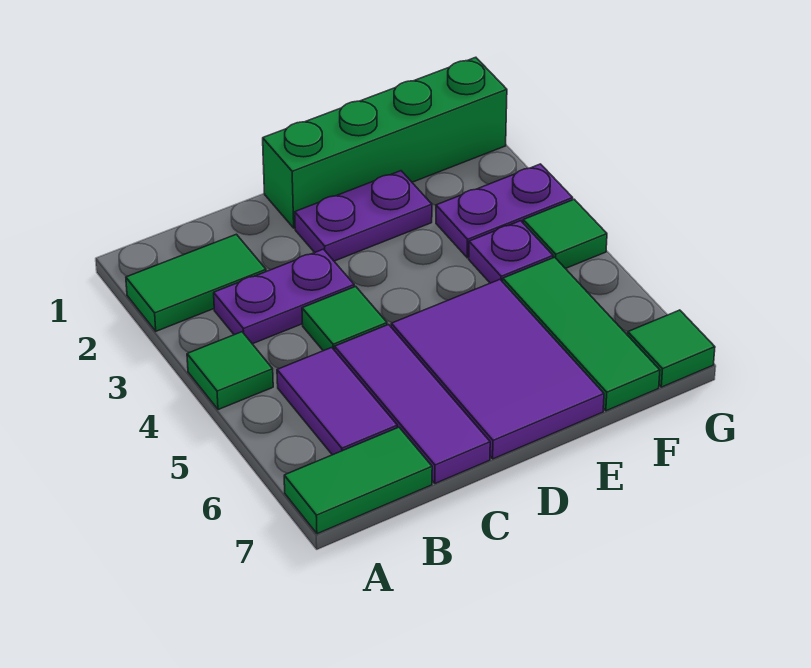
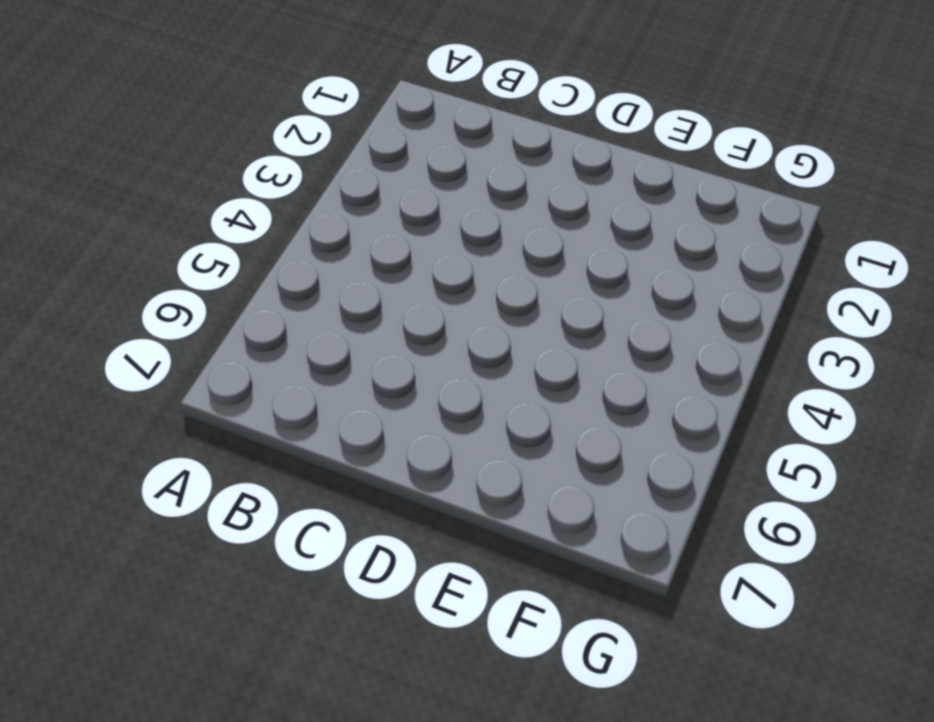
none -> green 1x2 tile [126,234,266,331]
none -> green 1x1 tile [187,332,273,410]
none -> green 1x2 tile [284,427,432,534]

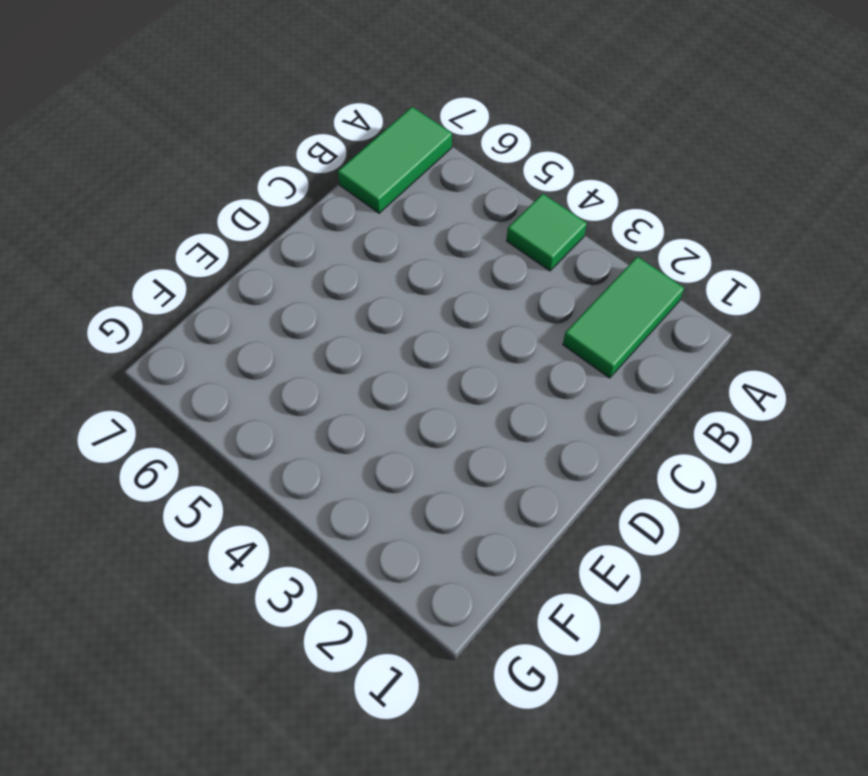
none -> purple 1x2 plate [214,249,354,344]
none -> purple 1x2 tile [277,348,397,455]
none -> green 1x1 tile [302,286,387,351]

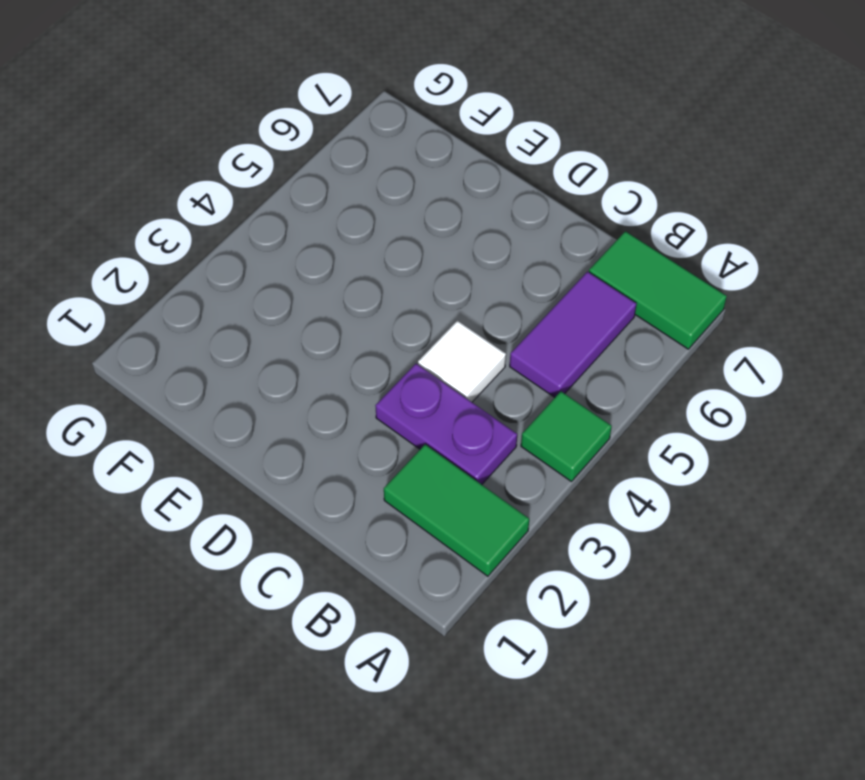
white 1x1 tile [418,321,506,402] -> green 1x1 tile [302,286,387,351]
none -> purple 1x3 tile [335,325,490,483]
none -> green 1x4 brick [263,57,507,228]
none -> purple 1x2 plate [295,171,432,261]

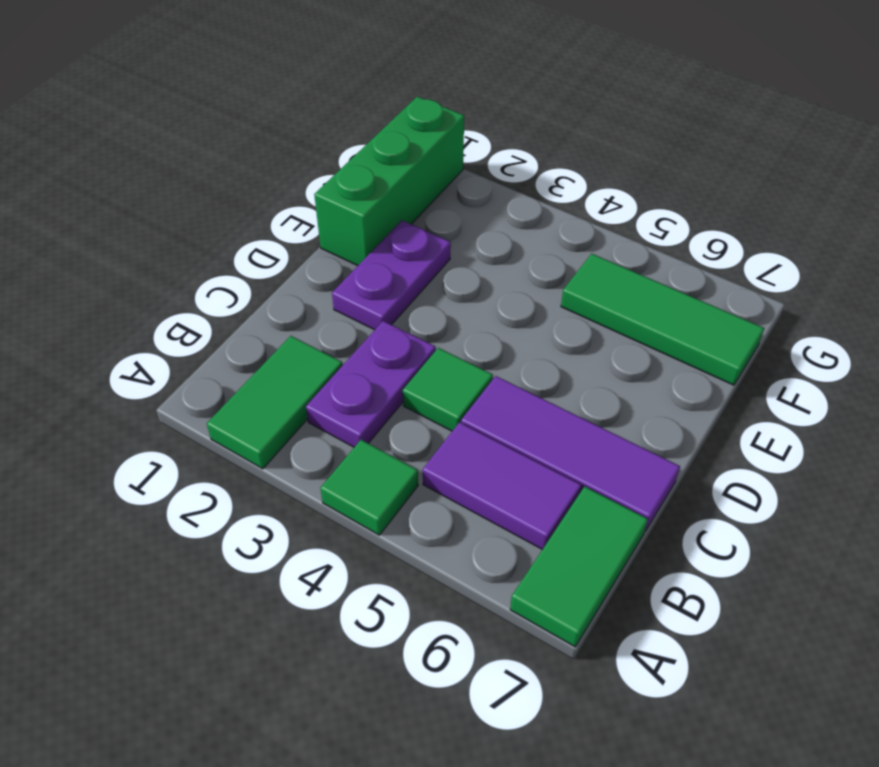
green 1x3 brick [314,97,464,266] -> green 1x4 brick [263,57,507,228]
none -> purple 2x3 tile [391,280,604,459]
none -> purple 1x2 plate [436,164,573,258]
none -> purple 1x1 plate [469,221,553,283]

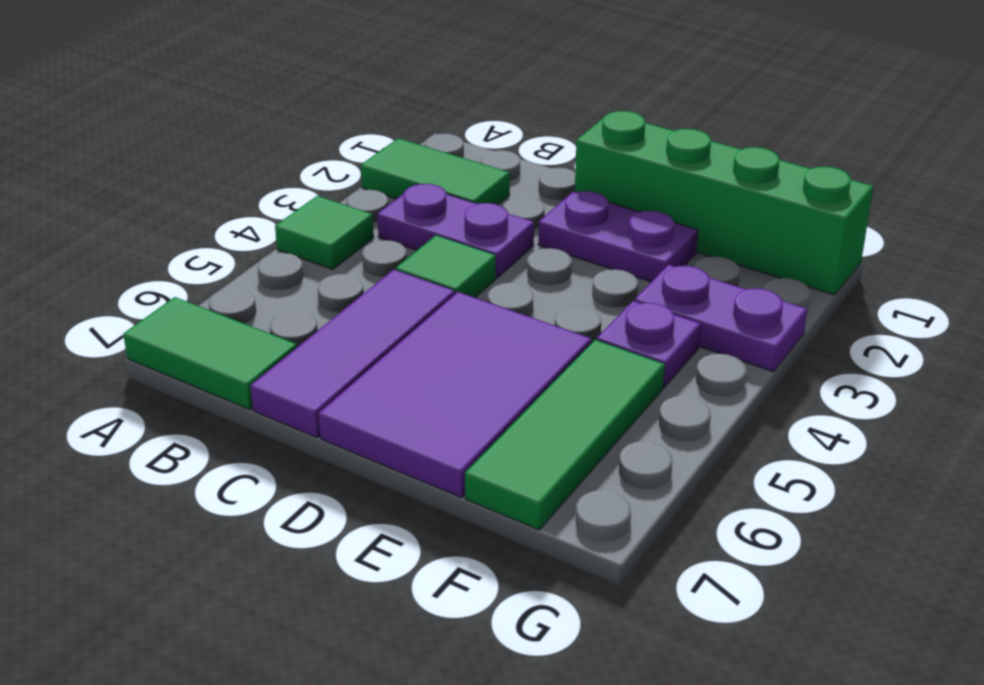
none -> purple 1x2 tile [277,348,397,455]
none -> green 1x1 tile [523,199,607,269]
none -> green 1x1 tile [628,310,715,387]

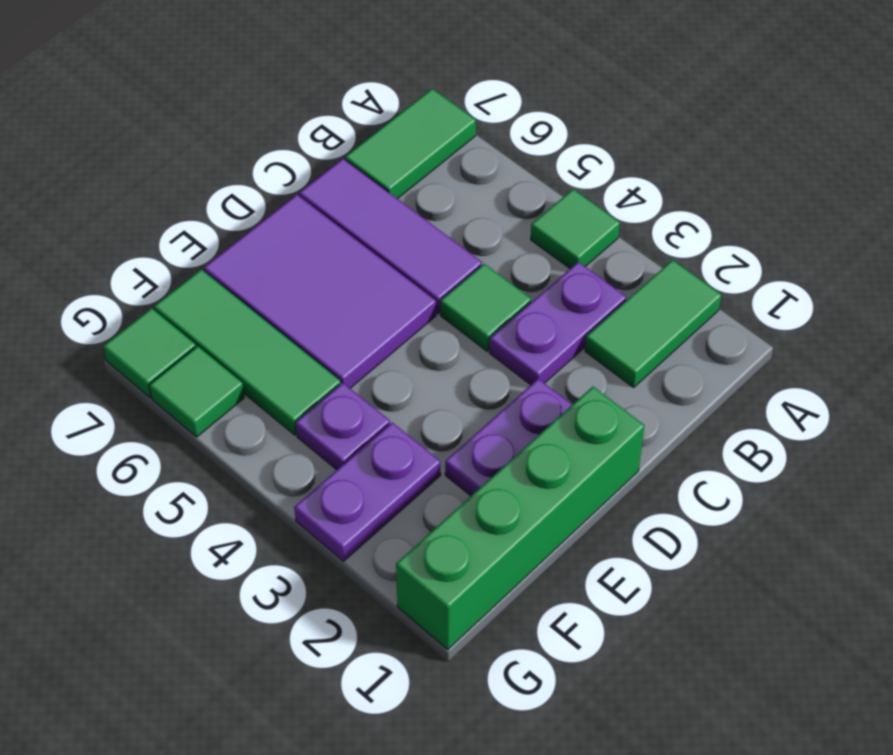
green 1x1 tile [149,346,244,437] -> green 1x1 tile moved to [523,199,607,269]
none -> purple 1x2 tile [277,348,397,455]

